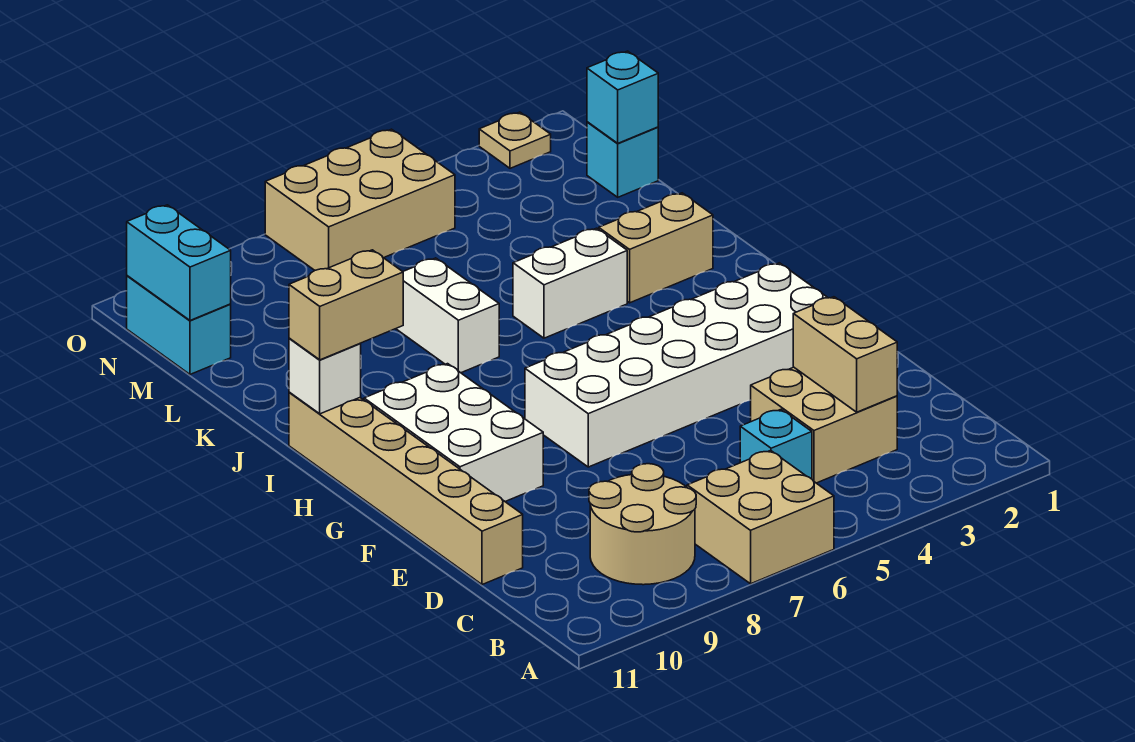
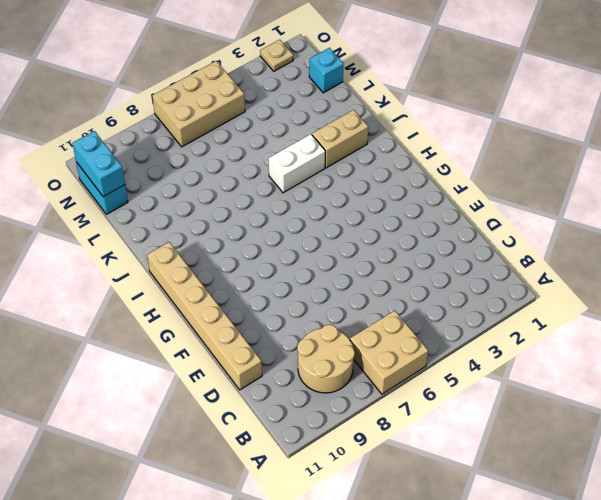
none -> tan 2x2 brick [751,367,897,483]
none -> cyan 1x1 brick [740,410,812,479]
none -> white 2x6 brick [525,263,828,467]

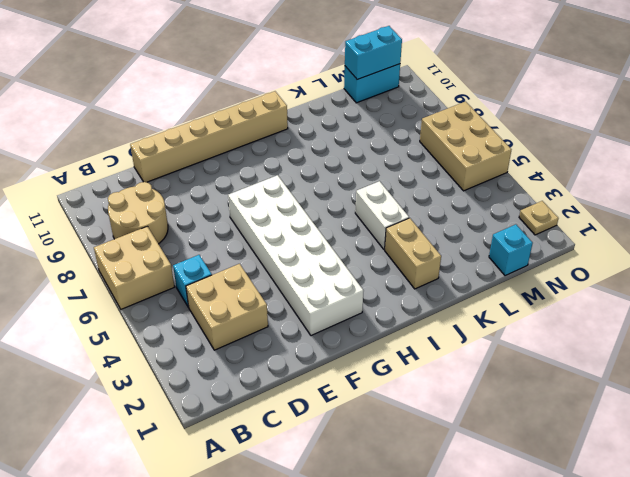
none -> white 2x3 brick [364,364,543,501]
none -> white 1x2 brick [396,258,499,373]
none -> tan 1x2 brick [793,297,897,412]

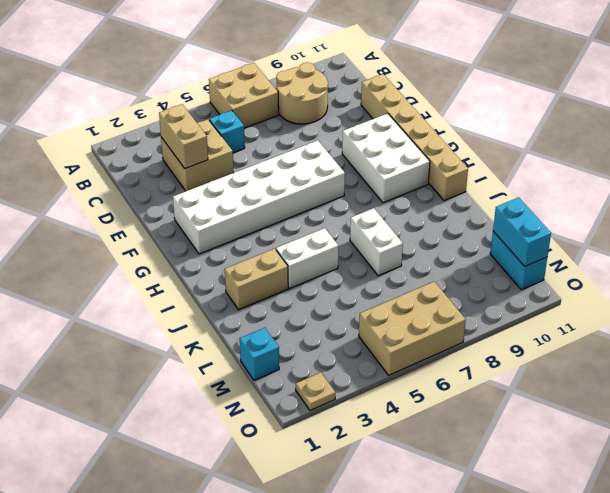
none -> white 1x1 brick [289,338,361,414]
none -> cyan 1x1 brick [587,51,658,143]
none -> tan 1x2 brick [289,250,403,360]

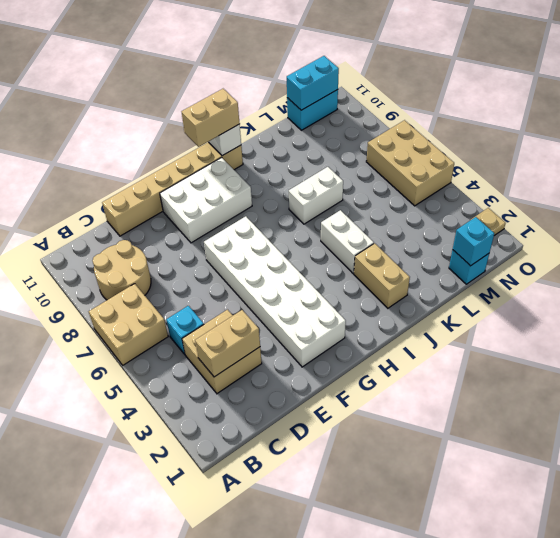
tan 1x2 brick [182,89,240,147] -> tan 1x2 brick turned to [289,250,403,360]

